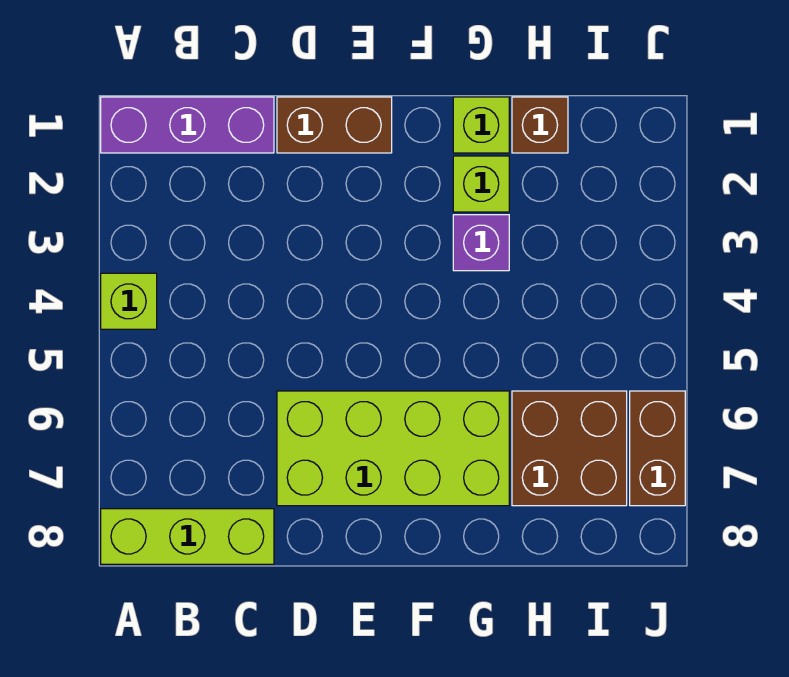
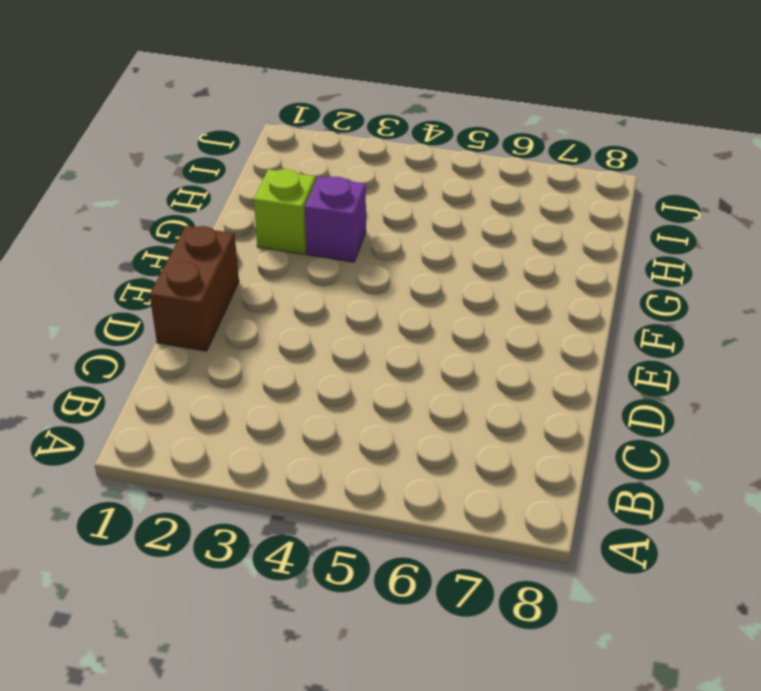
none -> purple 1x3 brick [101,97,274,153]
none -> lime 1x1 brick [101,273,157,329]

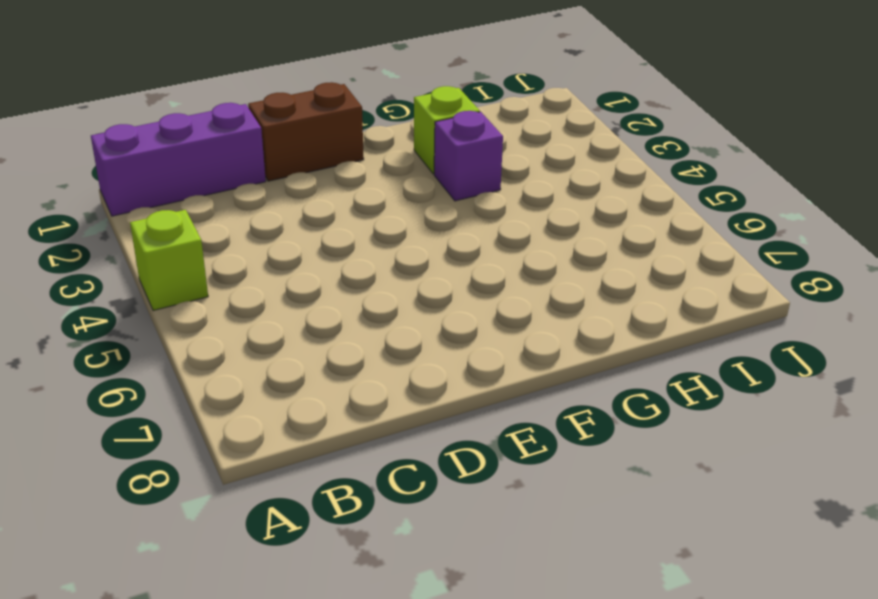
none -> lime 1x3 brick [101,509,274,564]
none -> lime 2x4 brick [277,391,509,506]

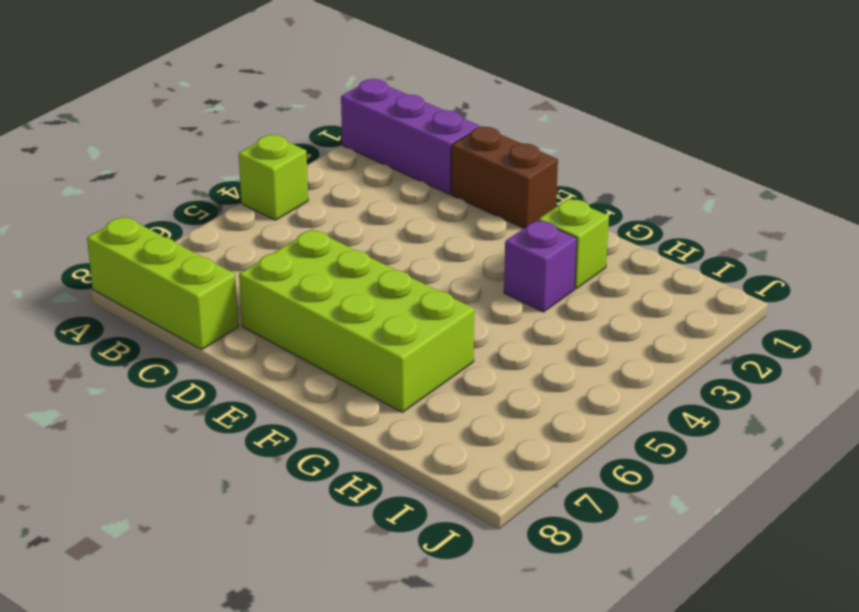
none -> lime 1x1 brick [453,97,509,153]
none -> brown 1x1 brick [512,97,568,153]

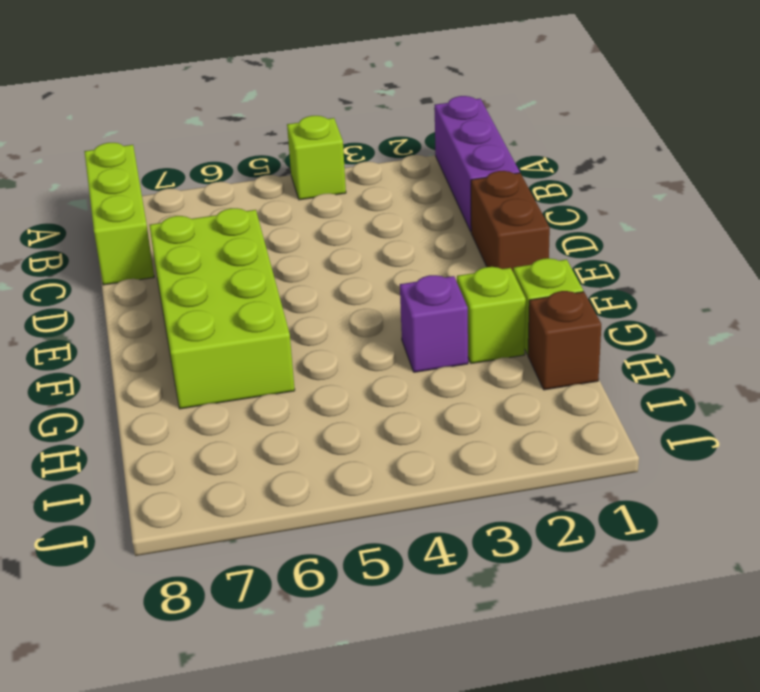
none -> brown 2x2 brick [512,391,627,506]
none -> brown 1x2 brick [630,391,685,506]

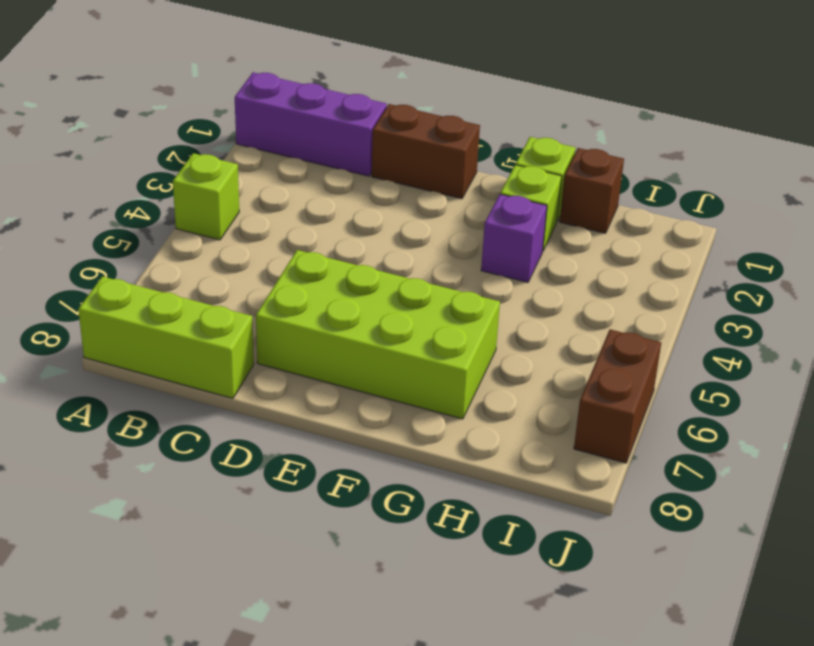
none -> brown 2x2 brick [512,391,627,506]

